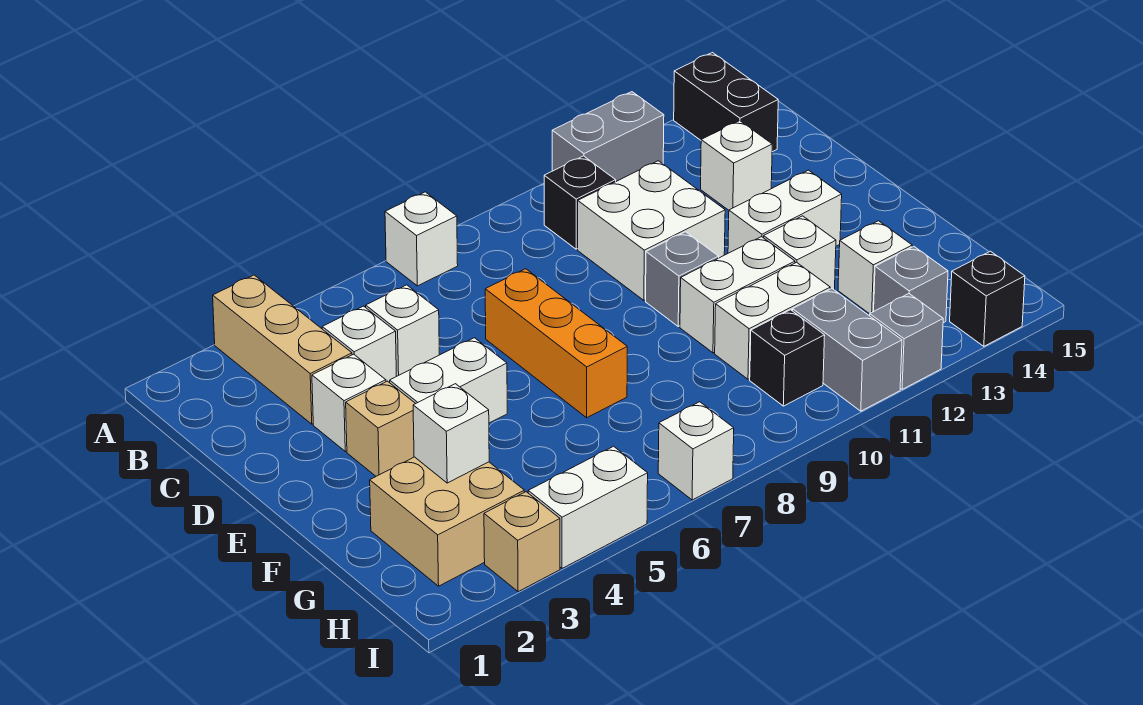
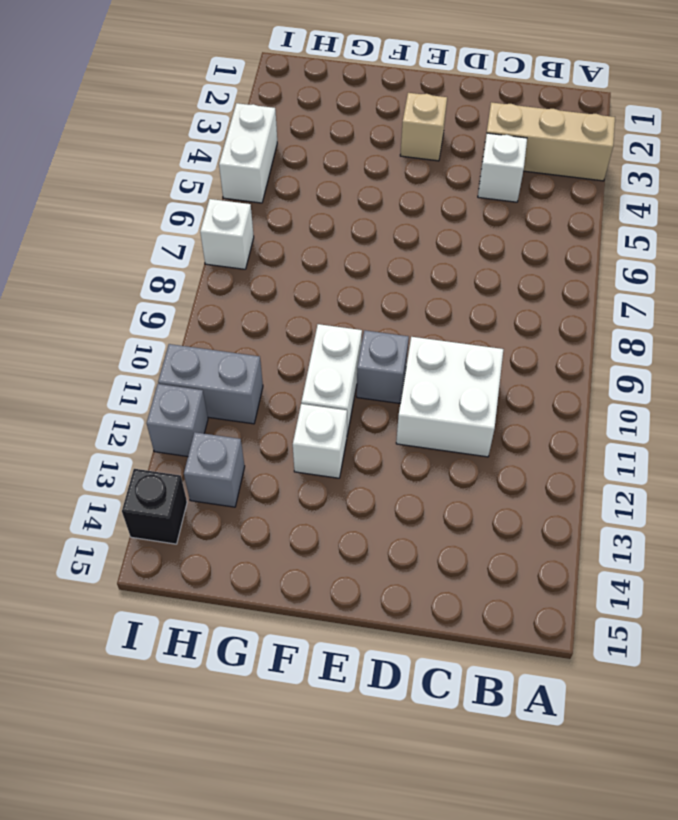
none -> white 1x1 brick [385,192,458,286]
none -> grey 1x2 brick [552,92,664,181]
none -> black 1x2 brick [674,53,778,152]

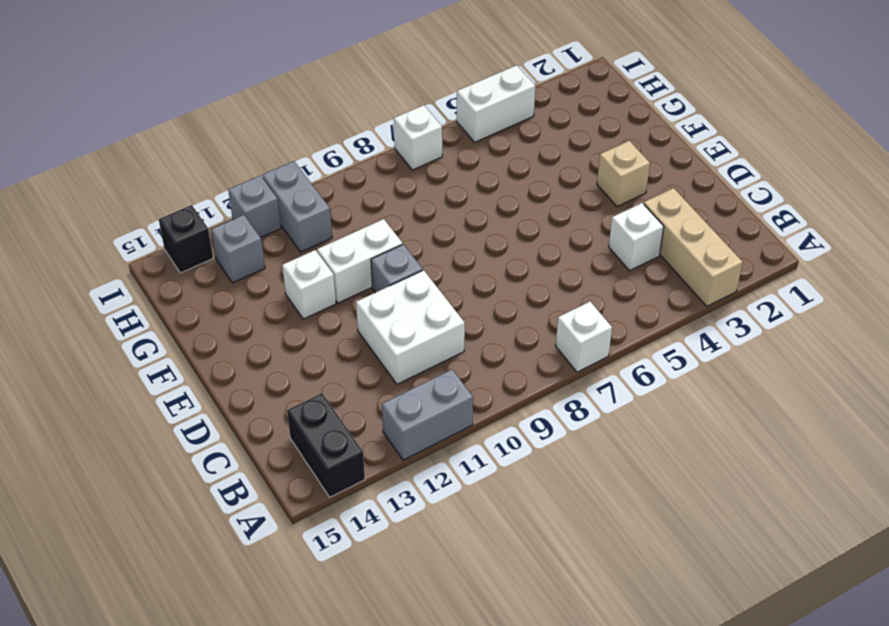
none -> black 1x1 brick [544,156,616,249]
none -> white 1x1 brick [366,285,439,376]
none -> white 1x1 brick [700,121,772,210]

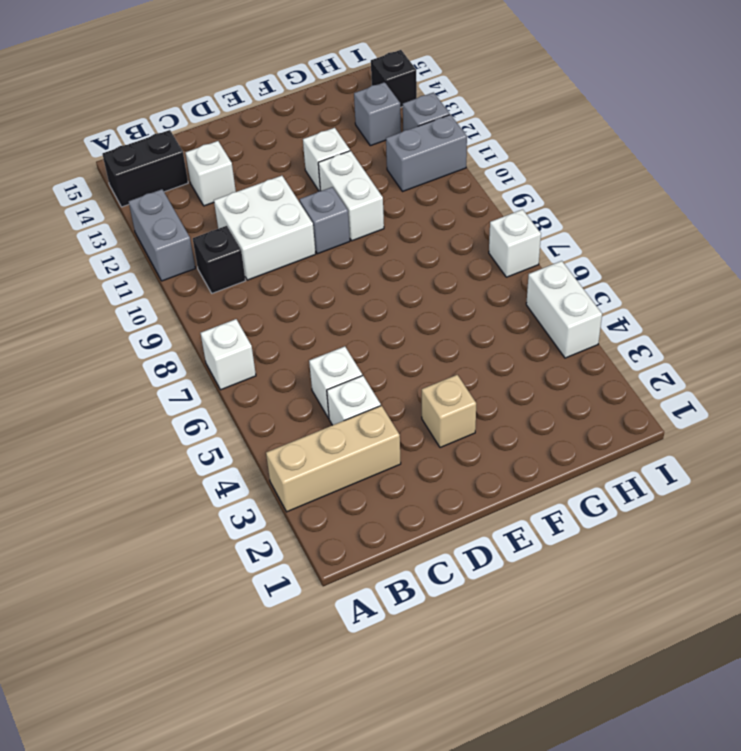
none -> white 1x1 brick [312,354,386,451]
none -> orange 1x3 brick [485,269,627,418]
none -> white 1x2 brick [390,338,507,423]

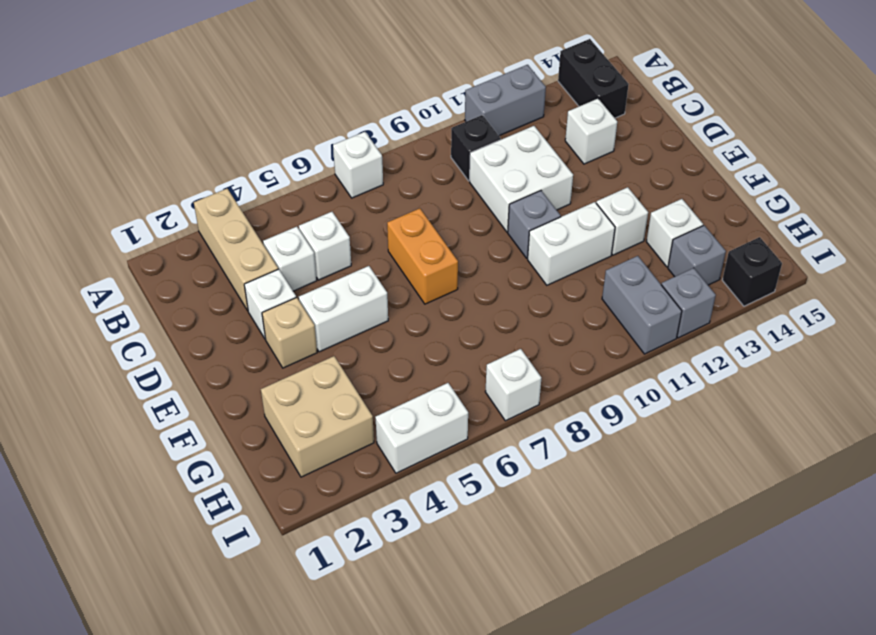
orange 1x2 brick [387,208,458,304] -> orange 1x3 brick [485,269,627,418]
none -> white 1x2 brick [728,170,842,253]
none -> white 1x2 brick [715,262,830,379]
none -> black 1x1 brick [750,310,825,406]

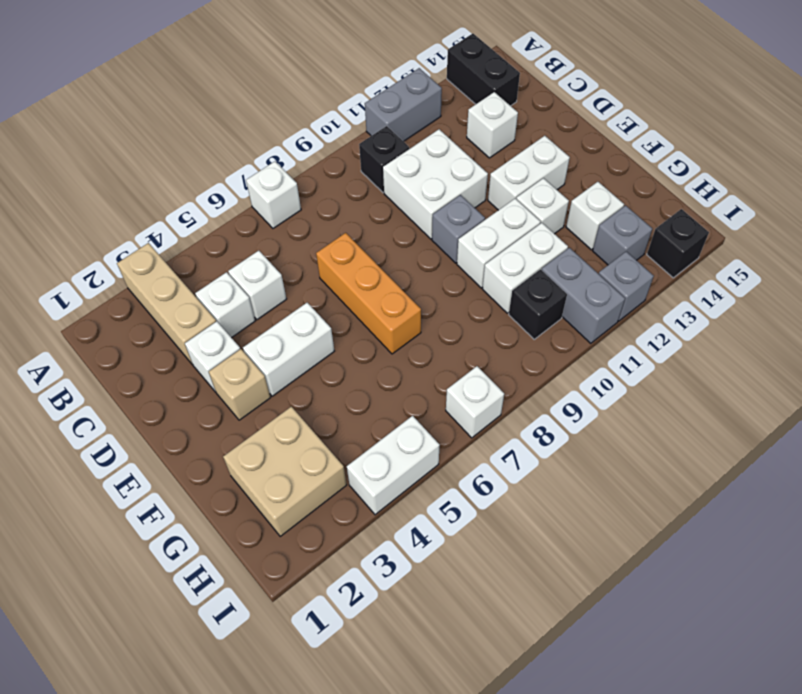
none -> tan 1x1 brick [484,492,560,592]
none -> white 1x1 brick [413,384,489,483]

